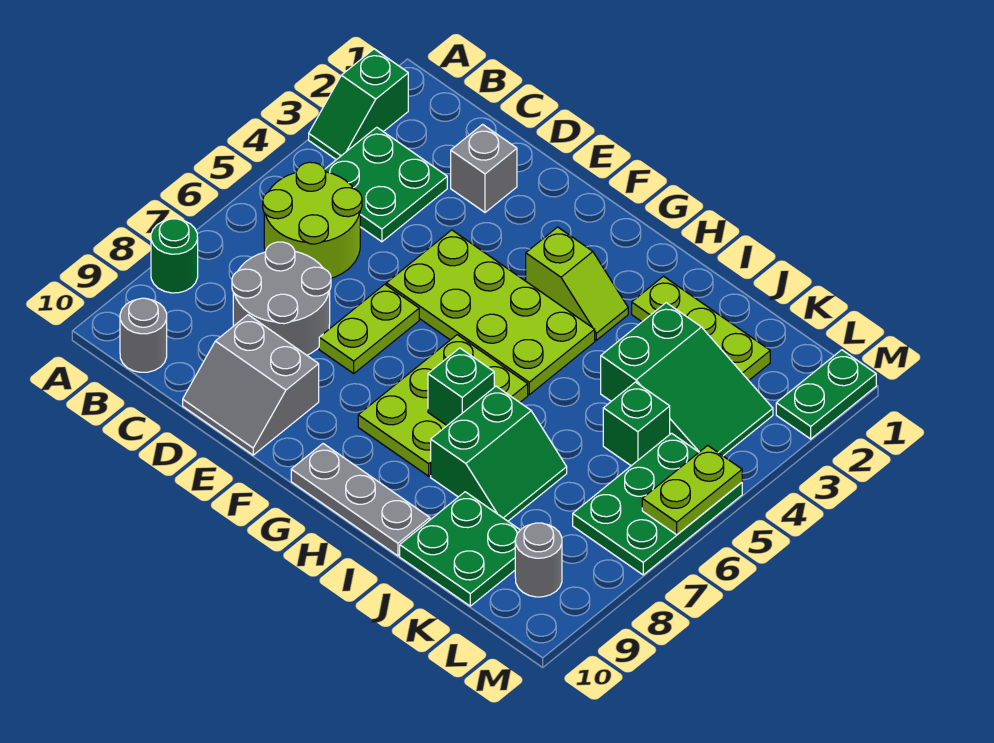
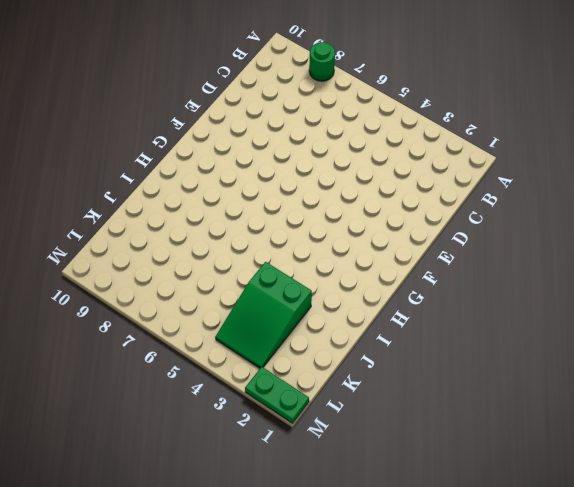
none -> green 1x2 slope [309,49,408,160]
none -> green 2x2 plate [325,127,447,242]
none -> lime 2x2 round brick [263,162,362,278]

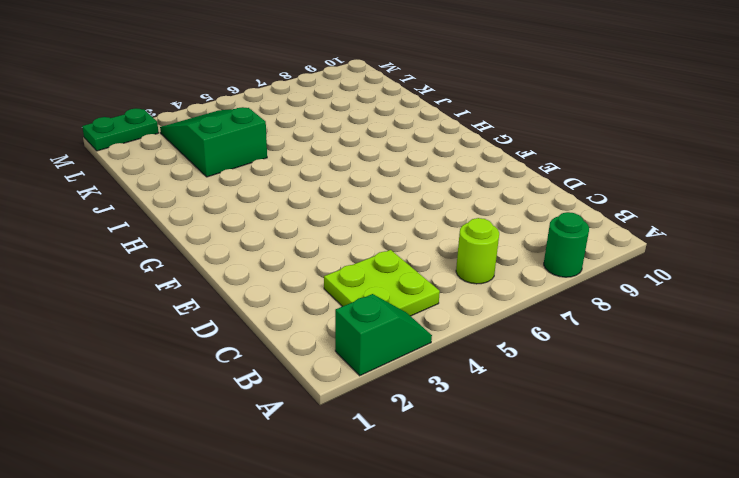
lime 2x2 plate [324,250,440,316] -> green 2x2 plate [325,127,447,242]
lime 1x1 round brick [456,218,499,284] -> lime 2x2 round brick [263,162,362,278]
none -> grey 1x1 round brick [120,298,167,372]
none -> grey 2x2 round brick [232,242,331,355]
none -> grey 1x1 brick [451,124,517,212]

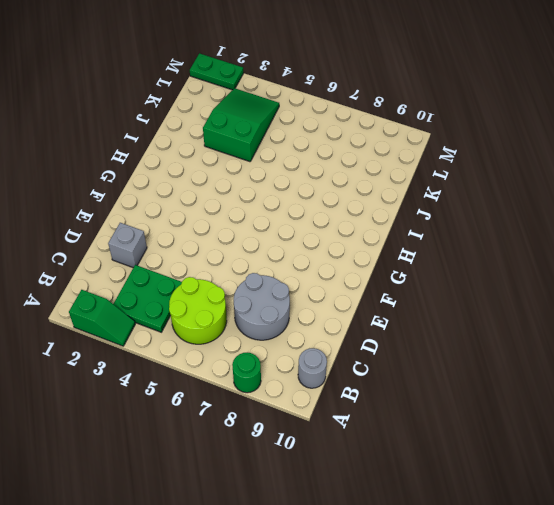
none -> grey 2x2 slope [183,315,319,455]
none -> lime 2x4 plate [386,230,595,395]
none -> lime 1x2 plate [319,284,419,373]

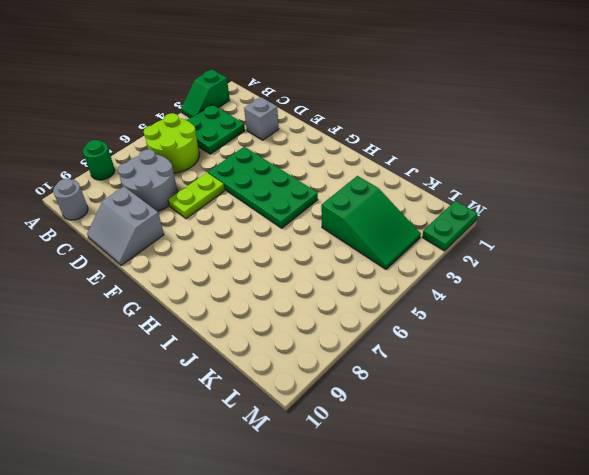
green 2x4 plate [208,147,318,228] -> lime 2x4 plate [386,230,595,395]
none -> lime 1x2 slope [526,227,628,340]
none -> lime 2x3 plate [358,335,528,476]
none -> grey 1x3 plate [291,444,430,556]

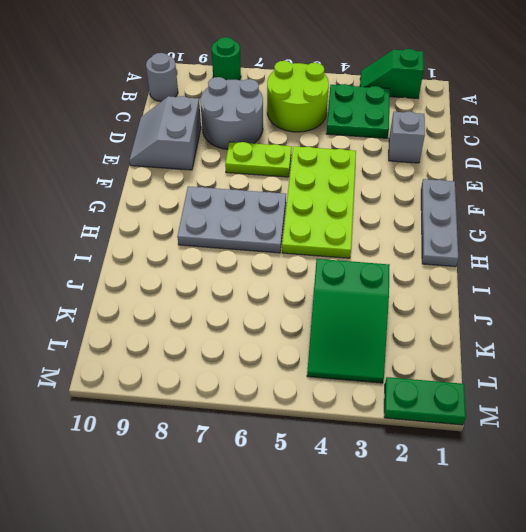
grey 1x3 plate [421,179,458,267] -> grey 1x3 plate moved to [291,444,430,556]
grey 2x3 plate [177,186,286,253] -> lime 2x3 plate [358,335,528,476]
none -> lime 1x2 slope [526,227,628,340]
none -> lime 1x3 plate [632,276,770,380]
none -> green 2x2 slope [431,386,567,521]

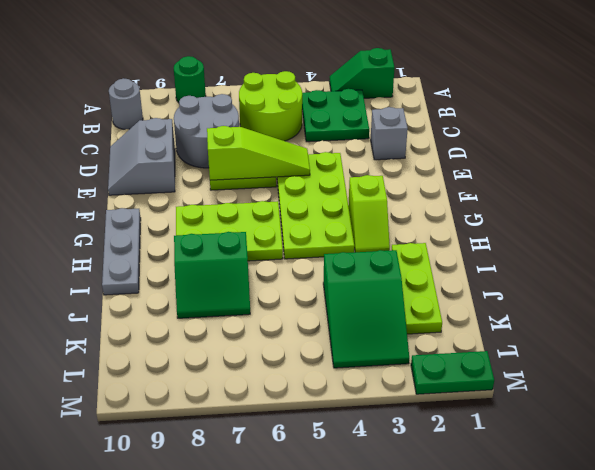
lime 1x3 slope [207,126,310,180] -> none
none -> green 2x2 plate [400,492,520,606]
none -> green 1x1 brick [603,382,670,466]
none -> green 2x3 plate [573,433,742,575]

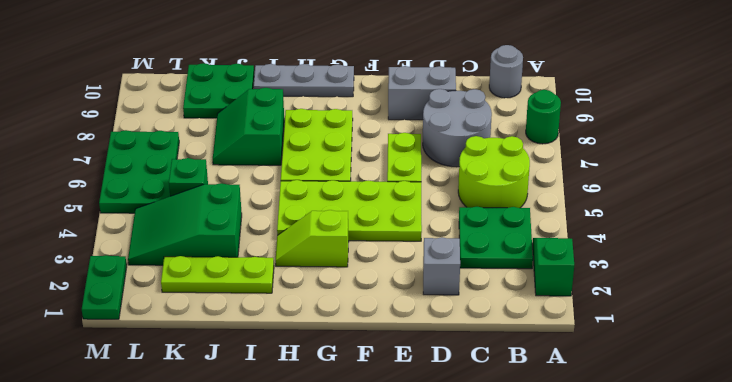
none -> grey 1x1 round brick [515,523,562,597]
none -> green 1x1 brick [428,348,494,425]
none -> lime 1x2 plate [642,446,742,535]

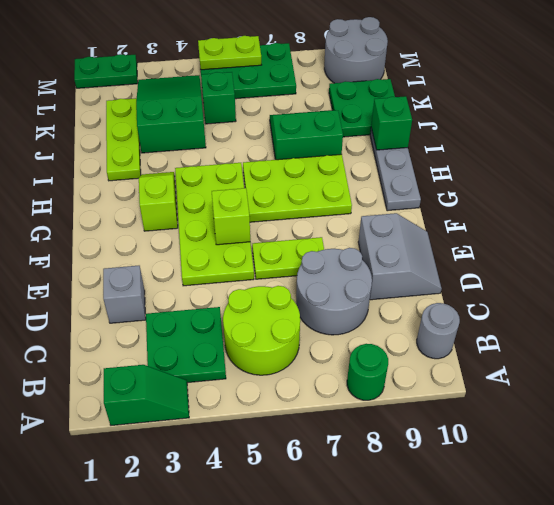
lime 1x1 brick [212,188,250,245] -> none
green 1x1 brick [371,96,412,150] -> green 1x1 brick moved to [428,348,494,425]
grey 2x2 round brick [324,17,388,83] -> grey 1x1 round brick [515,523,562,597]

